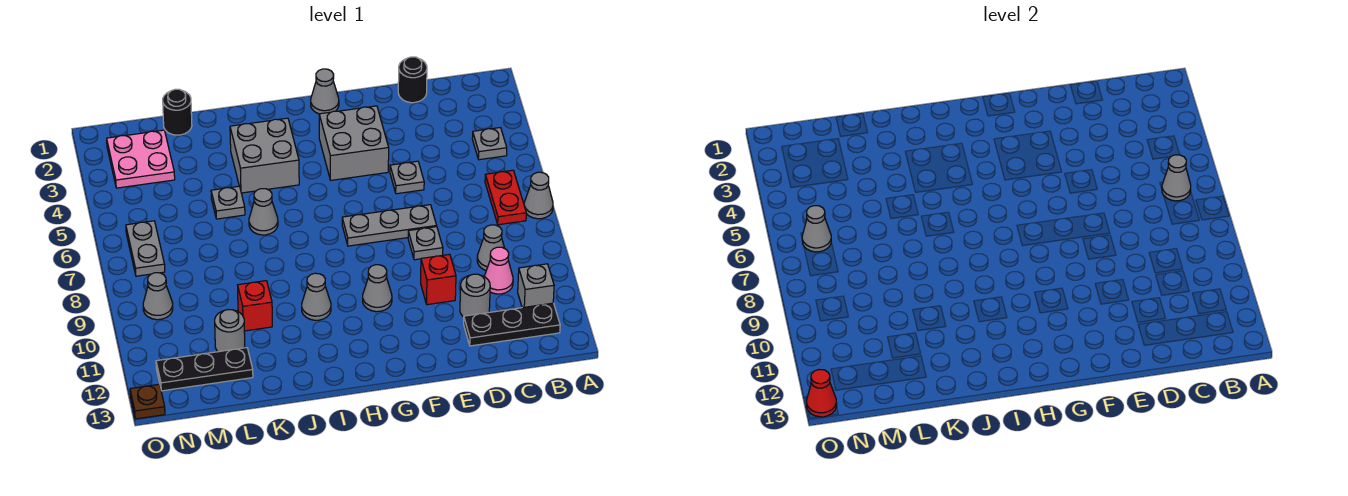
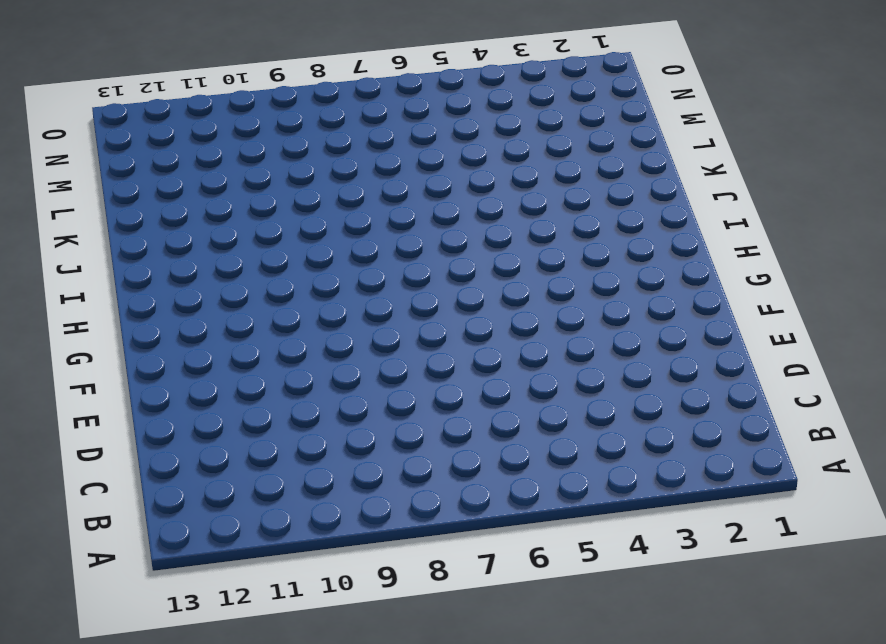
none -> grey 1x1 cone [524,172,553,219]
none -> grey 1x1 plate [472,128,507,160]
none -> red 1x2 plate [485,170,526,225]
none -> grey 1x1 brick [518,264,554,308]

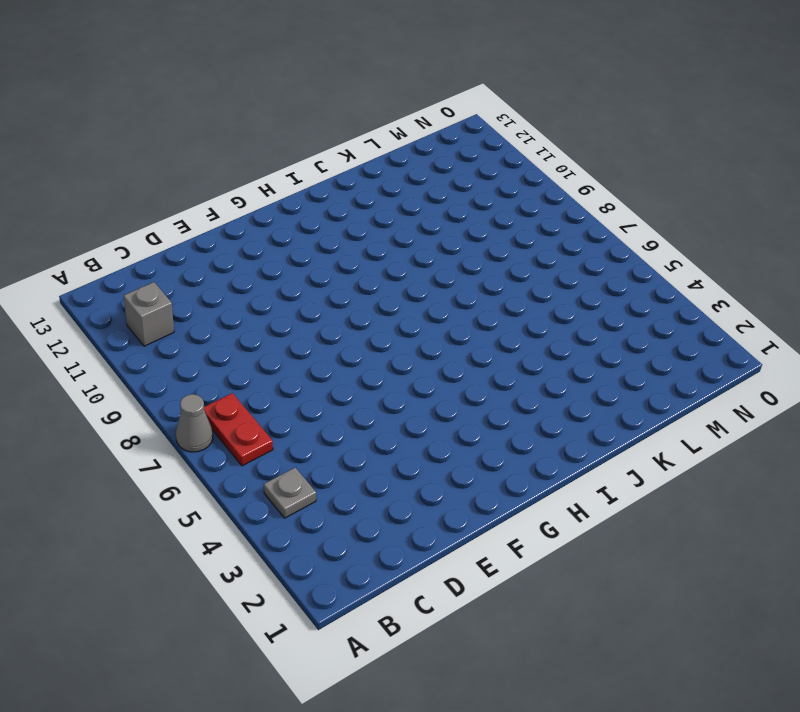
none -> black 1x3 plate [464,303,560,346]
none -> grey 1x1 cone [477,225,504,270]
none -> pink 1x1 cone [484,247,513,294]
none -> black 1x1 round brick [398,57,427,103]

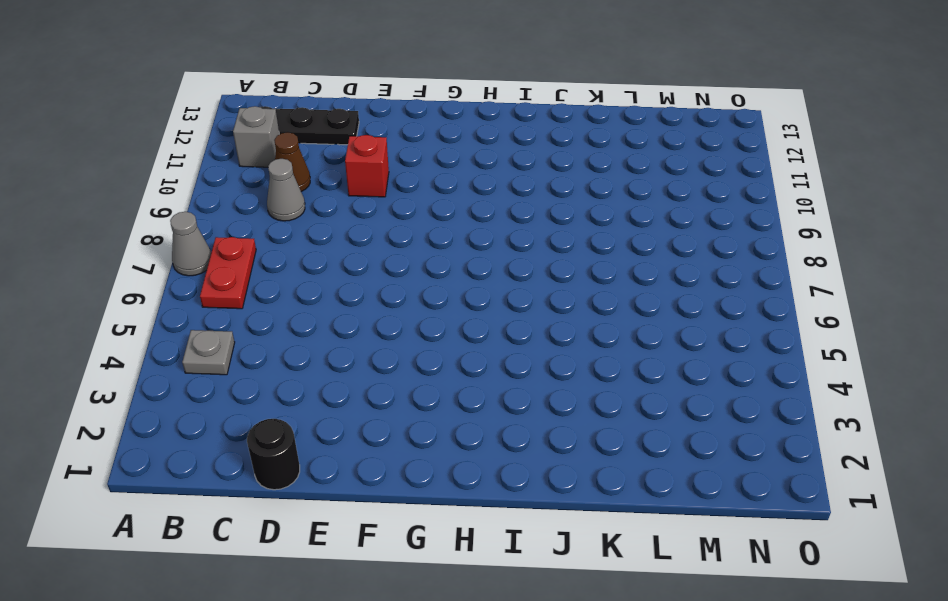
brown 1x1 cone [274,132,310,192] -> pink 1x1 cone [484,247,513,294]
none -> grey 1x1 round brick [460,274,490,317]
none -> grey 1x1 plate [390,161,424,194]
none -> grey 1x3 plate [342,205,437,246]
none -> grey 1x1 plate [408,227,443,260]

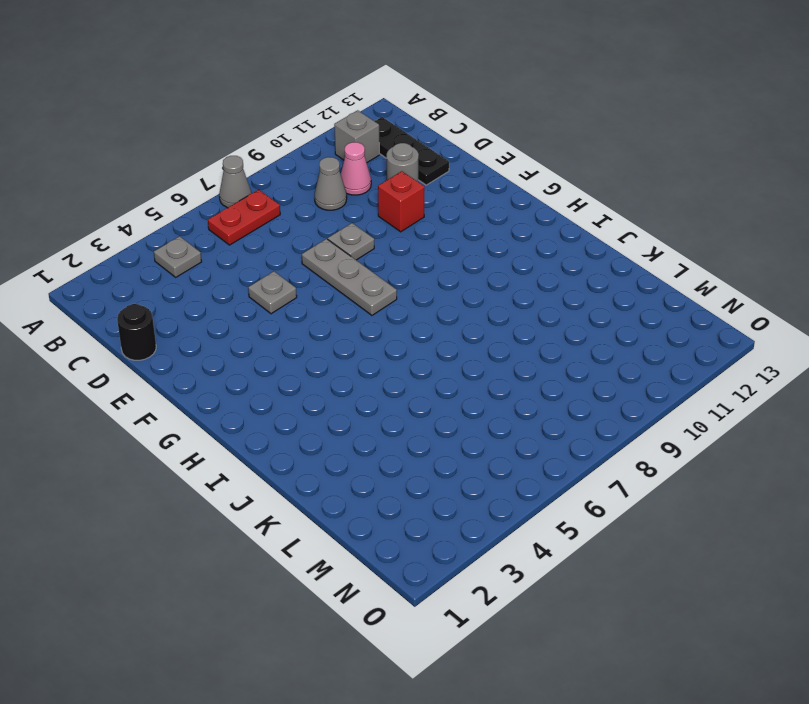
none -> grey 2x2 brick [319,106,389,180]
none -> grey 1x1 cone [311,69,339,114]
none -> grey 1x1 cone [363,265,392,312]
none -> grey 2x2 brick [230,118,299,193]

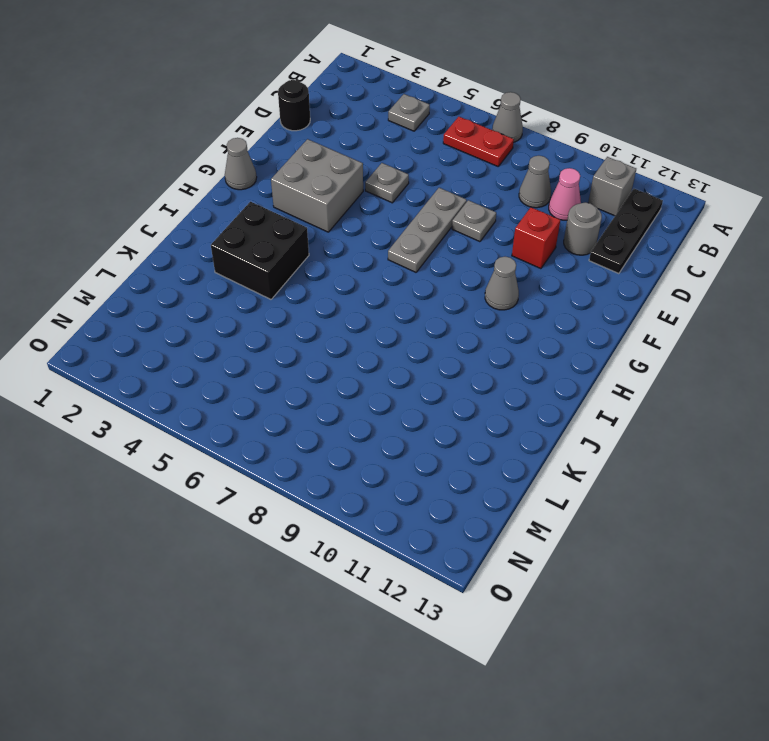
black 2x2 brick [211,202,309,299] -> grey 2x2 brick [230,118,299,193]
none -> grey 1x1 cone [302,273,331,320]
none -> grey 1x1 cone [249,189,278,235]
none -> grey 1x1 plate [211,186,245,219]
none -> red 1x1 brick [238,281,272,331]

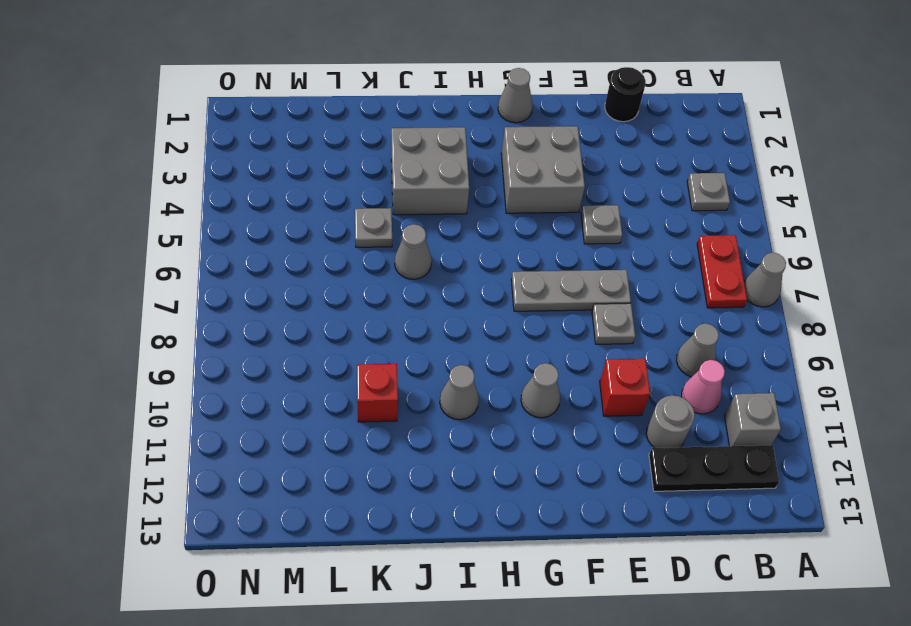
none -> black 1x1 round brick [163,89,192,135]
none -> grey 1x1 round brick [215,310,245,352]
none -> black 1x3 plate [156,348,253,391]
none -> pink 2x2 plate [107,130,175,188]

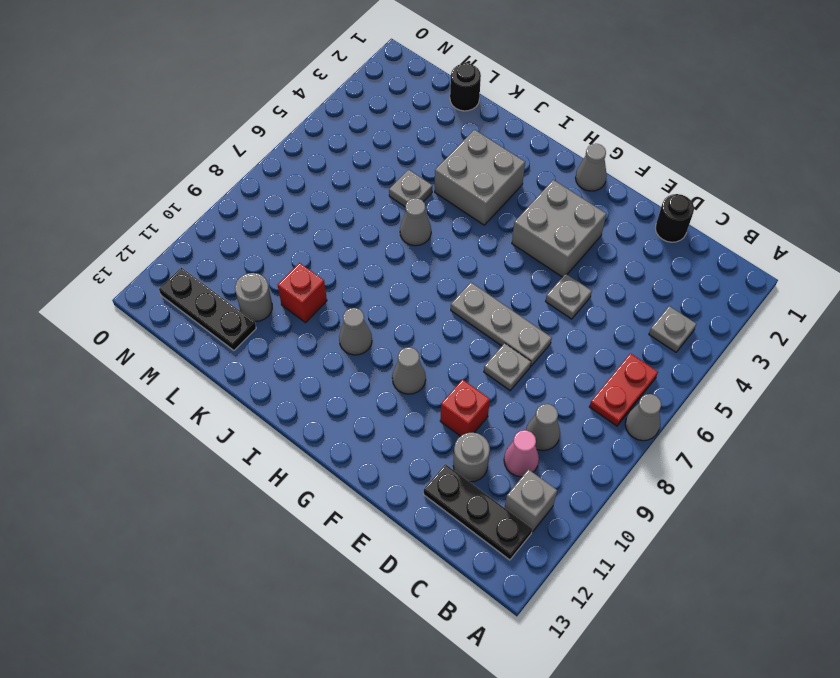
none -> pink 2x2 plate [107,130,175,188]
none -> grey 1x2 plate [126,221,165,276]
none -> grey 1x1 cone [143,273,173,320]
none -> brown 1x1 plate [130,384,165,419]

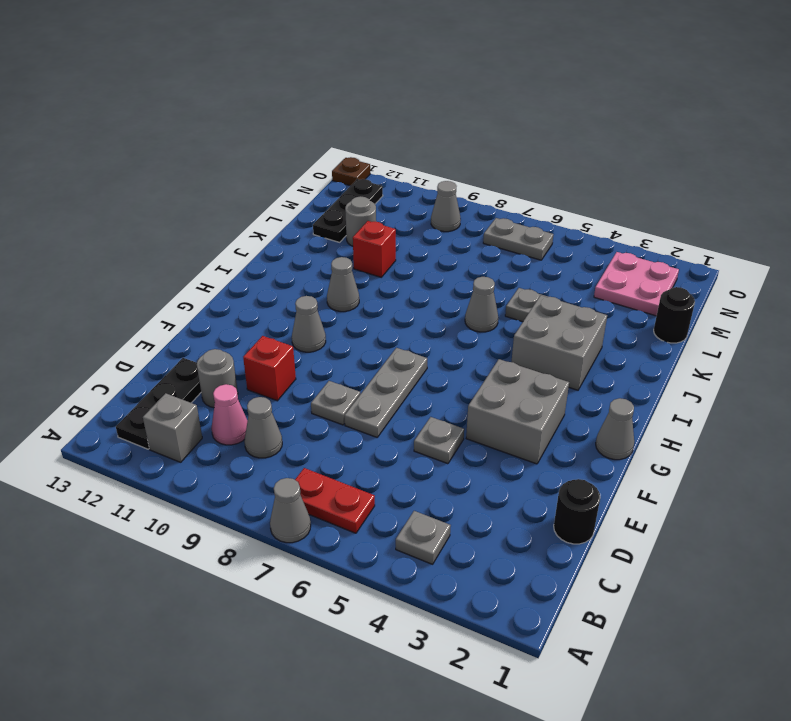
none -> grey 1x1 cone [1162,155,1191,201]
none -> grey 1x1 cone [802,206,831,252]
none -> red 1x1 cone [806,370,837,417]

